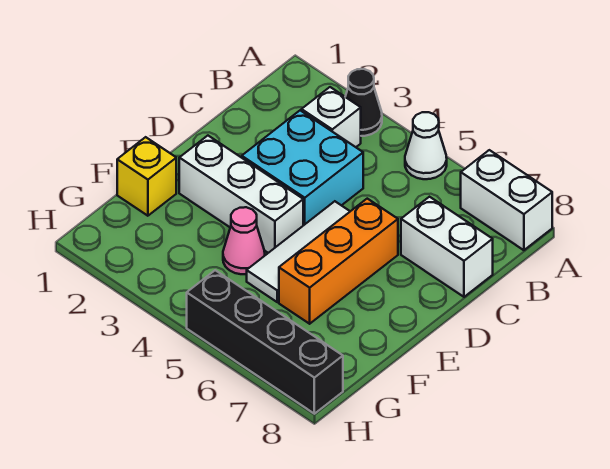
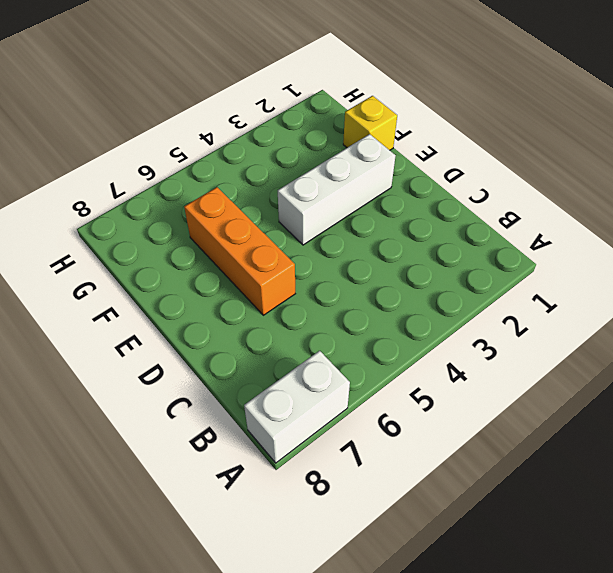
none -> black 1x1 cone [345,69,382,136]
none -> white 1x1 cone [405,112,447,179]
none -> white 1x1 brick [302,87,361,147]

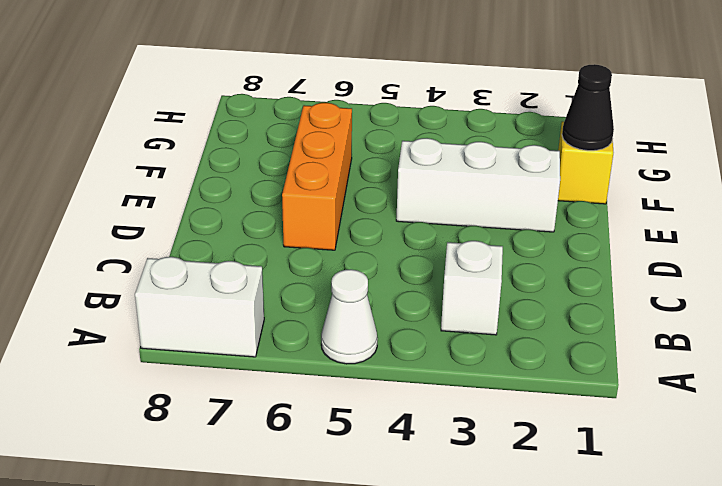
black 1x1 cone [562,64,614,151] -> black 1x1 cone moved to [345,69,382,136]
none -> cyan 2x2 brick [242,110,363,225]
none -> white 1x2 brick [401,197,493,297]
none -> white 1x3 tile [247,201,350,302]

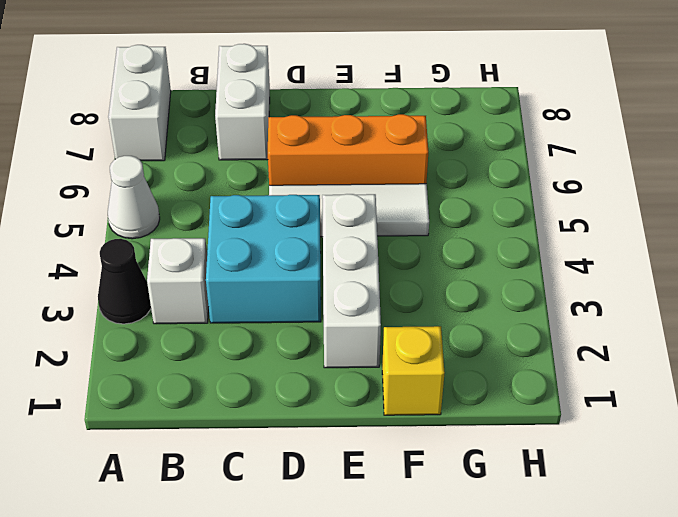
none -> pink 1x1 cone [223,207,265,274]
none -> black 1x4 brick [187,270,343,414]

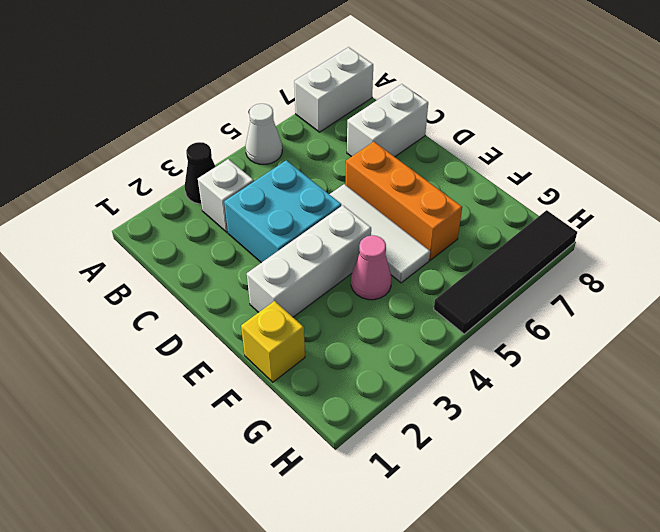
black 1x4 tile [434,210,577,334] -> black 1x4 brick [187,270,343,414]

